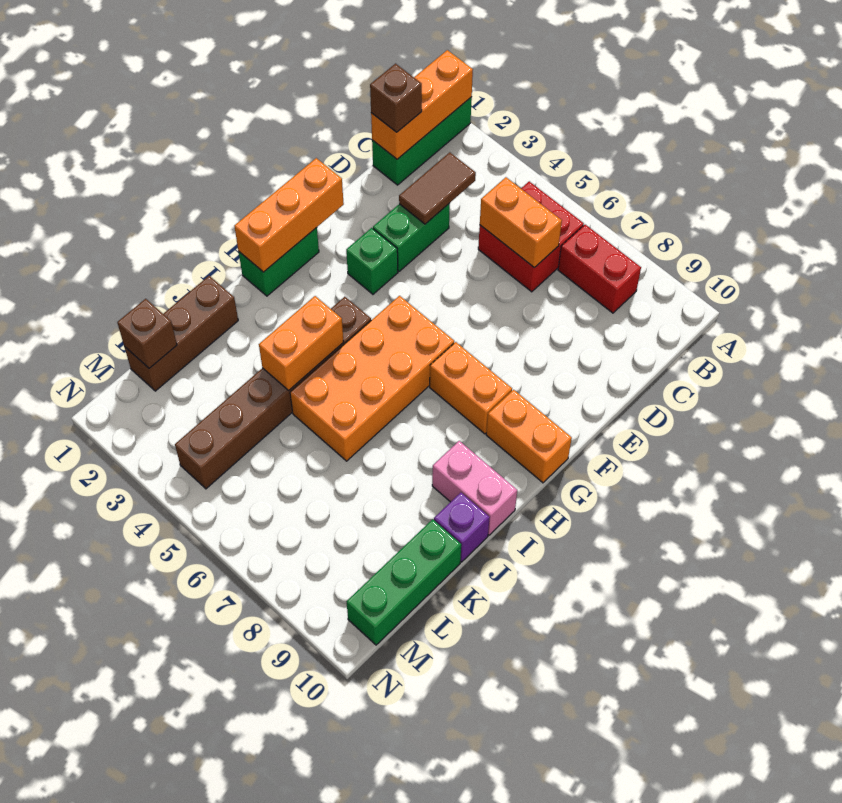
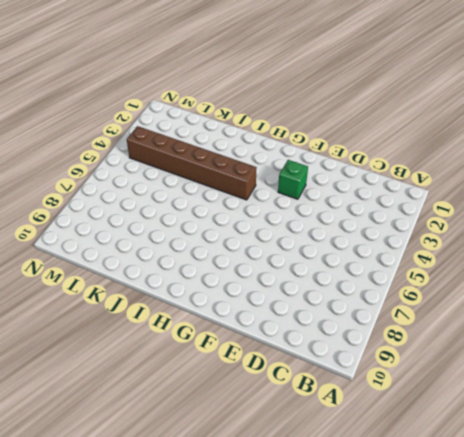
none -> green 1x3 brick [372,97,472,185]
none -> red 2x2 brick [478,181,584,292]
none -> red 1x2 brick [558,225,641,313]

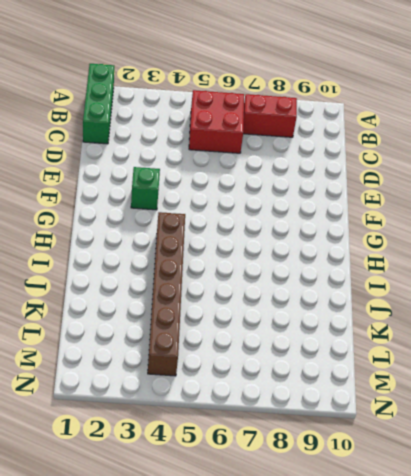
none -> green 1x2 brick [373,203,450,271]
none -> green 1x2 brick [239,228,319,296]
none -> orange 2x4 brick [290,296,454,461]

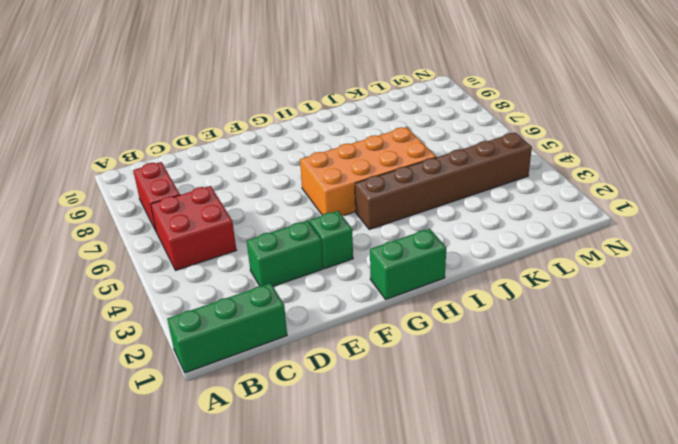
none -> orange 1x2 brick [430,342,512,434]
none -> orange 1x2 brick [486,390,572,483]
none -> pink 1x2 brick [432,441,517,535]

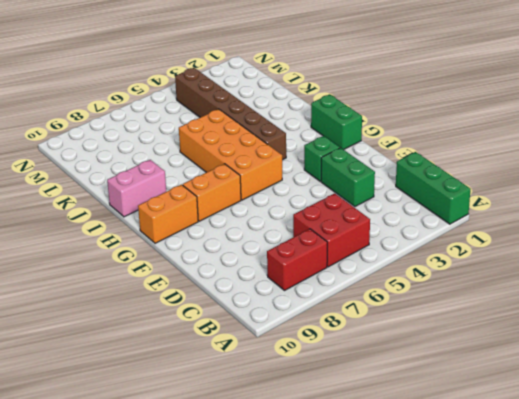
none -> brown 1x3 brick [124,276,238,391]
none -> purple 1x1 brick [434,493,490,562]
none -> green 1x3 brick [347,519,461,645]

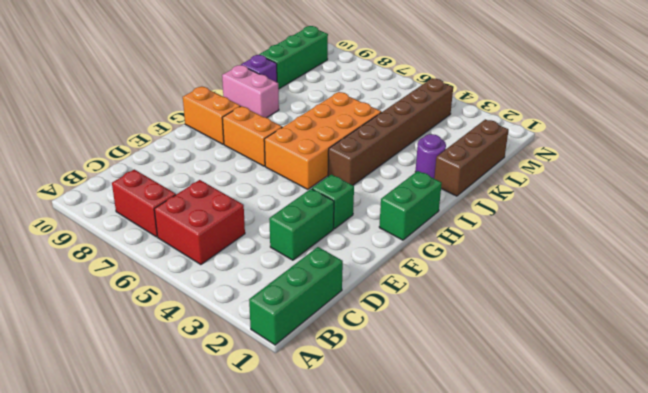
purple 1x1 round brick [415,134,446,178] -> none
none -> orange 1x3 brick [371,50,473,159]
none -> brown 1x2 tile [399,152,476,224]
none -> orange 1x2 brick [480,177,562,268]

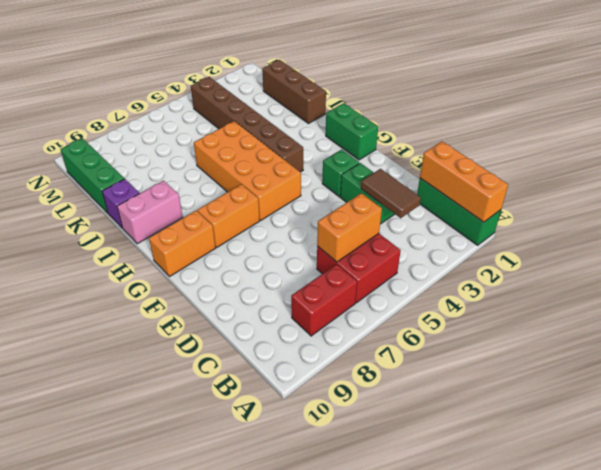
none -> orange 1x3 brick [234,158,344,272]
none -> orange 1x2 brick [259,296,344,391]
none -> brown 1x1 brick [117,299,177,368]

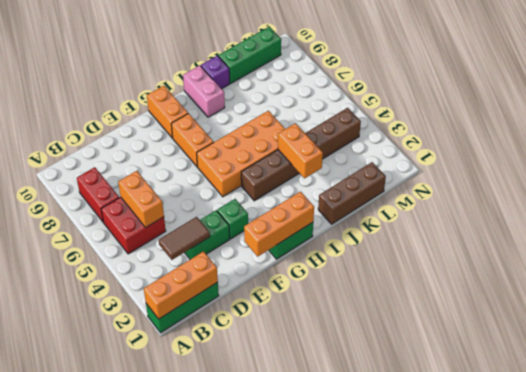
orange 1x2 brick [278,123,323,178] -> orange 1x2 brick turned to [259,296,344,391]
none -> brown 1x1 brick [117,299,177,368]
none -> brown 1x1 brick [370,64,422,132]

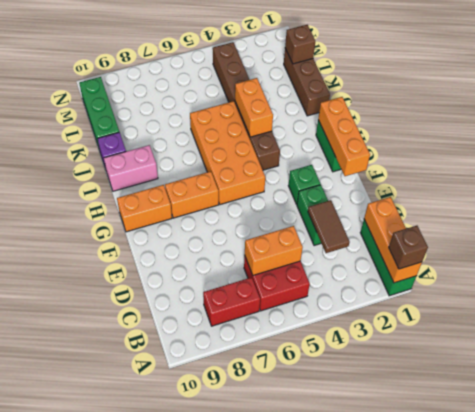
brown 1x1 brick [389,226,428,269] -> brown 1x1 brick moved to [370,64,422,132]

